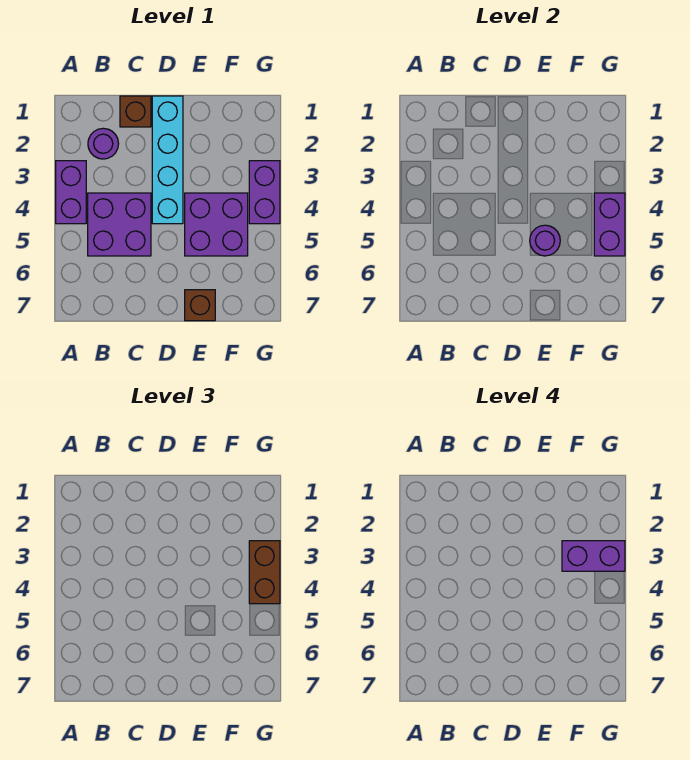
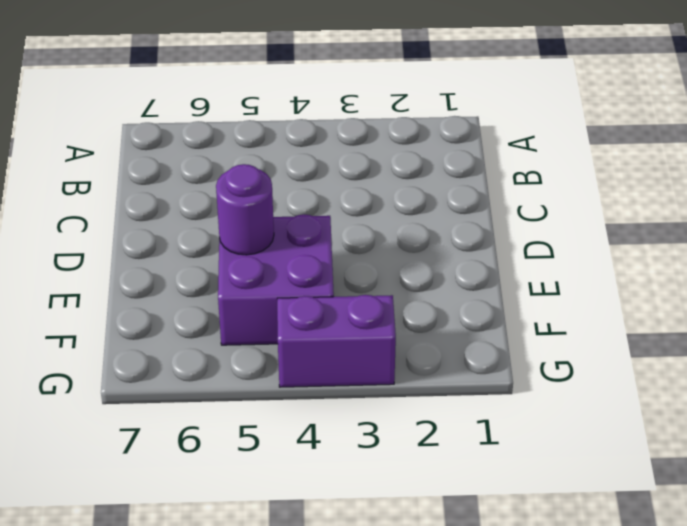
none -> purple 1x2 brick [56,161,86,224]
none -> purple 1x1 round brick [88,128,119,159]
none -> purple 2x2 brick [88,193,151,256]

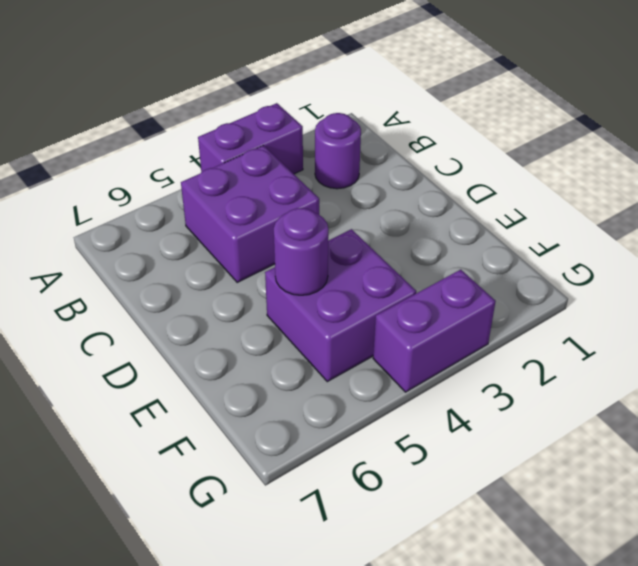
none -> brown 1x1 brick [120,96,151,127]
none -> cyan 1x4 brick [152,96,183,224]
none -> brown 1x1 brick [185,290,215,321]

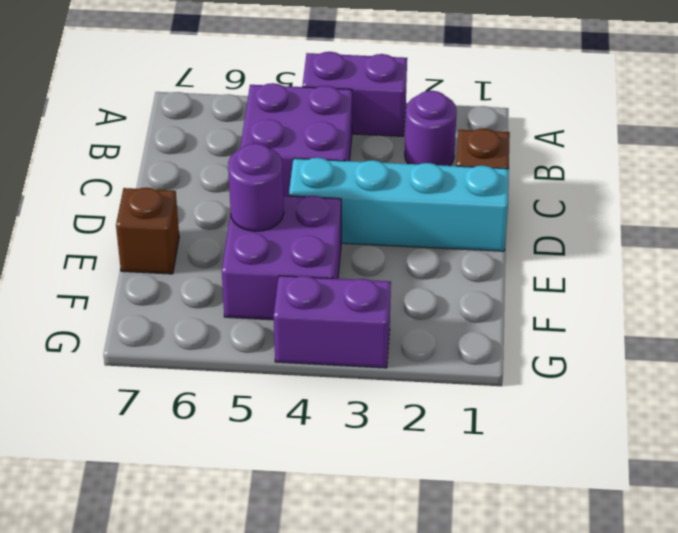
none -> purple 1x2 brick [594,193,625,256]
none -> brown 1x2 brick [249,541,280,604]
none -> purple 1x2 brick [562,541,625,571]

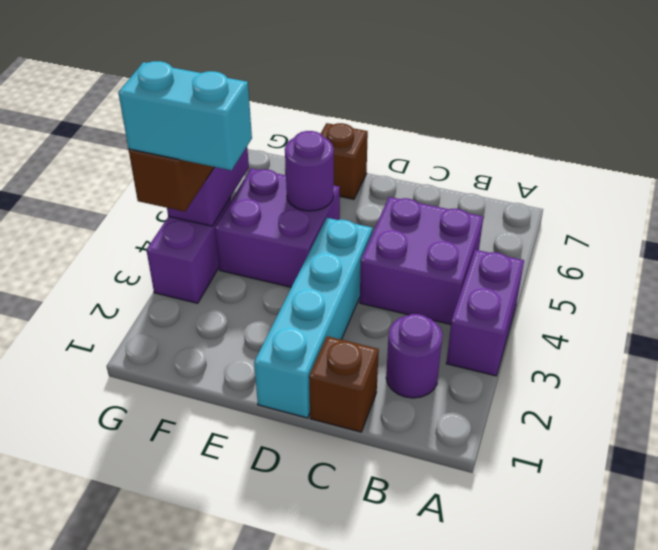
cyan 1x2 brick [118,61,252,170] -> purple 1x2 brick [562,541,625,571]

